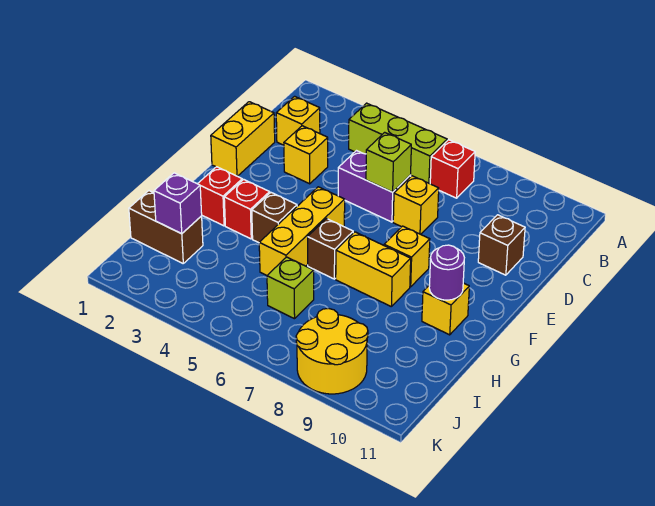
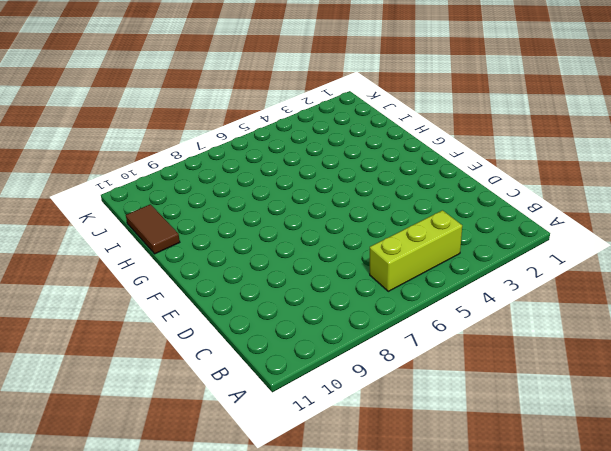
brown 1x2 tile [126,204,180,254] -> none
none -> red 1x1 brick [430,140,475,198]
none -> yellow 1x1 brick [276,96,320,145]
none -> yellow 1x2 brick [211,102,275,176]

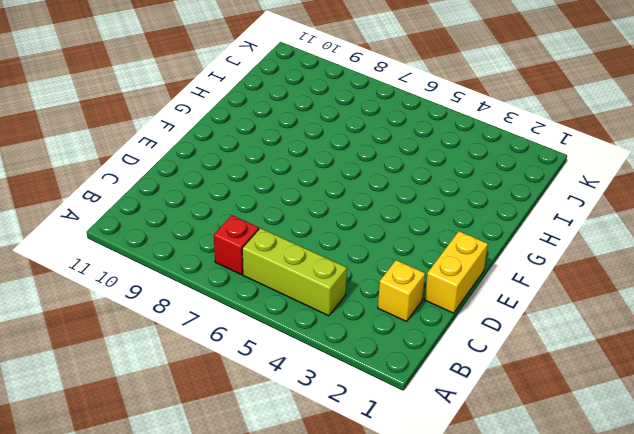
none -> yellow 1x1 brick [284,126,328,184]
none -> purple 1x2 brick [338,151,411,222]
none -> yellow 1x1 brick [393,176,439,234]

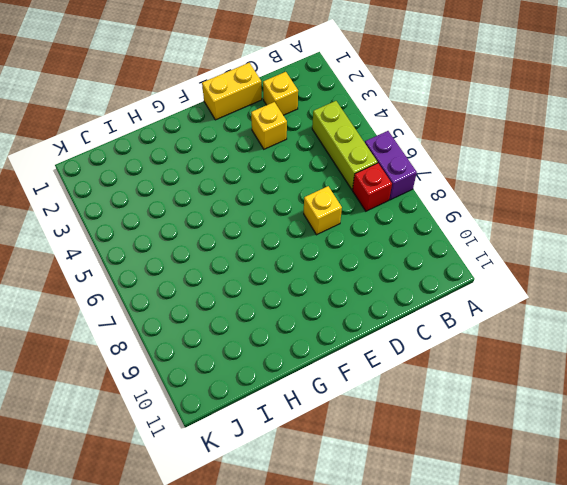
purple 1x2 brick [365,131,417,200] -> purple 1x2 brick moved to [338,151,411,222]
none -> brown 1x1 brick [478,215,525,275]
none -> yellow 1x3 brick [259,187,345,275]
none -> yellow 1x1 brick [384,226,430,287]

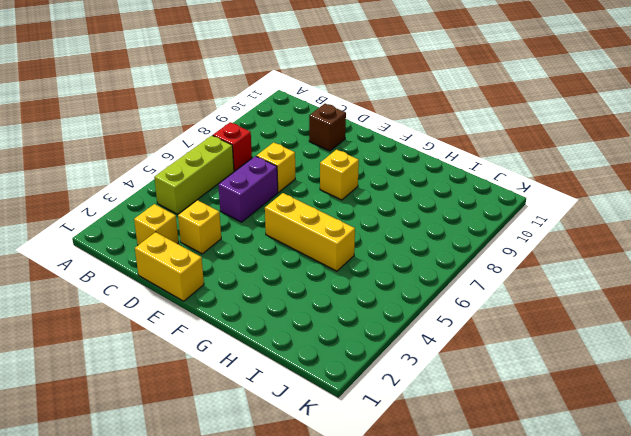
none -> red 1x1 brick [198,167,242,226]
none -> red 1x1 brick [224,179,270,239]
none -> brown 1x1 brick [252,193,297,243]

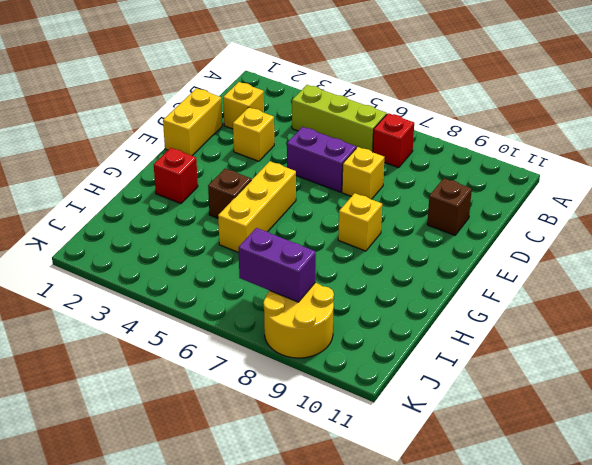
purple 1x2 brick [239,228,316,302] -> none
none -> red 1x1 brick [224,179,270,239]
none -> brown 1x1 brick [308,219,353,279]
none -> yellow 1x2 brick [336,232,411,306]

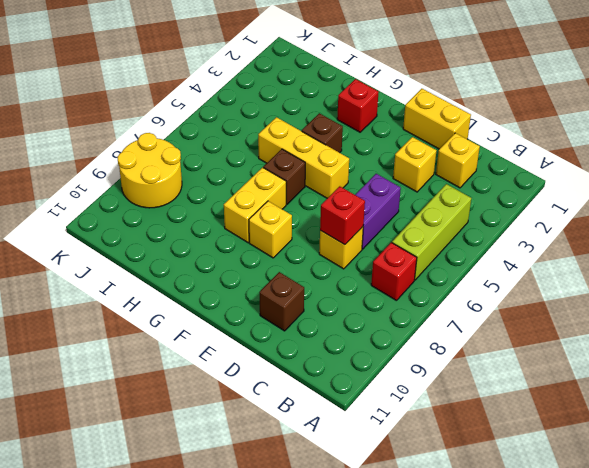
red 1x1 brick [320,186,365,245] -> red 1x1 brick moved to [224,179,270,239]
none -> yellow 1x1 brick [422,283,469,335]
none -> brown 1x2 brick [129,191,203,263]
none -> lime 1x1 brick [267,257,314,319]

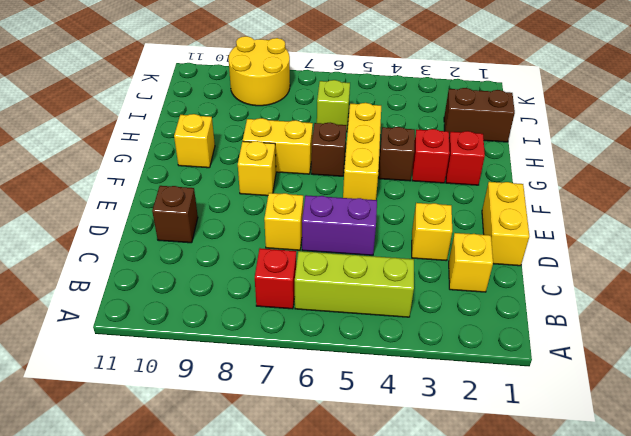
none -> lime 1x1 brick [366,132,411,192]
none -> purple 1x1 round brick [429,245,464,300]
none -> purple 1x1 brick [154,173,202,234]

